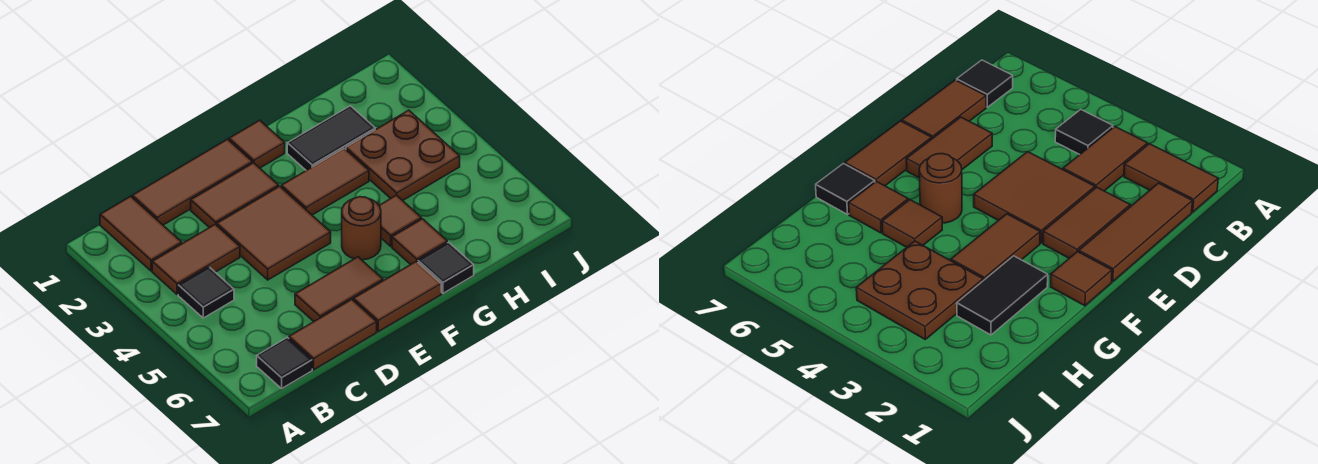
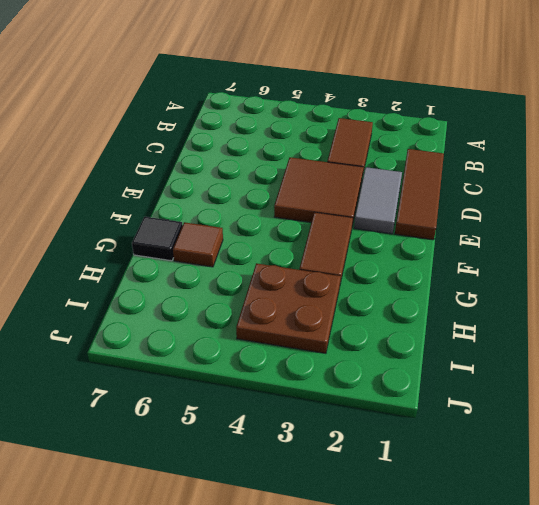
grey 1x2 tile [354,167,402,234] -> brown 1x2 tile [191,163,279,228]
none -> brown 1x2 tile [100,196,182,271]
none -> black 1x1 tile [178,267,234,318]
none -> black 1x1 tile [257,337,312,388]

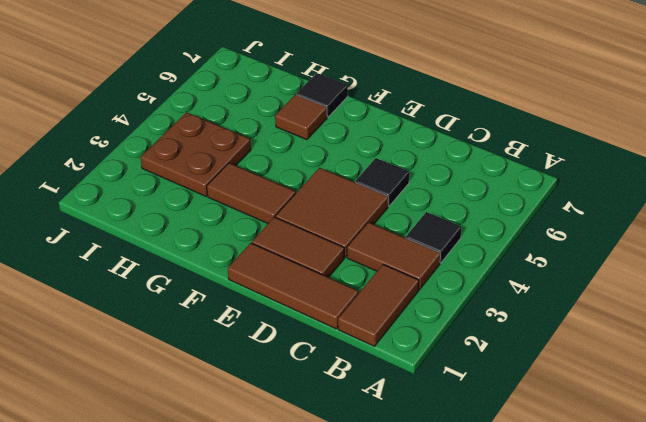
black 1x1 tile [355,158,409,206] -> black 1x1 tile moved to [257,337,312,388]
none -> brown 1x2 tile [289,300,377,369]
none -> brown 1x2 tile [295,257,383,321]
none -> brown 1x2 tile [353,261,441,331]

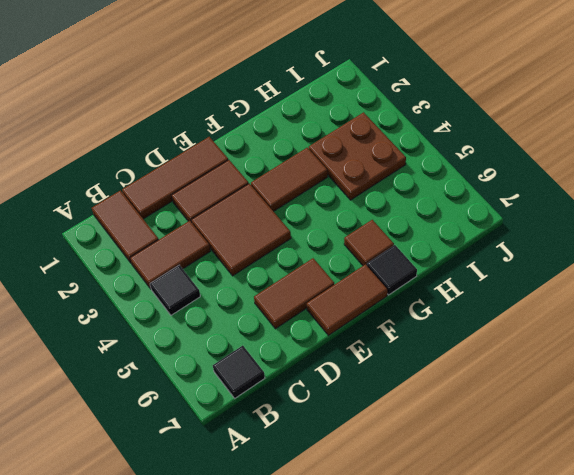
none -> brown 1x2 tile [289,300,377,369]
none -> brown 1x1 tile [229,120,285,168]
none -> brown 1x1 round brick [342,197,381,260]

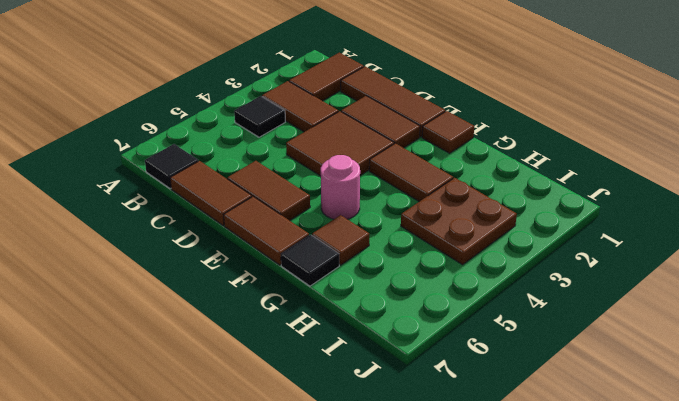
pink 1x1 round brick [321,155,360,219] -> brown 1x1 round brick [342,197,381,260]
none -> black 1x2 tile [287,106,375,170]
none -> brown 1x1 tile [379,195,421,246]

